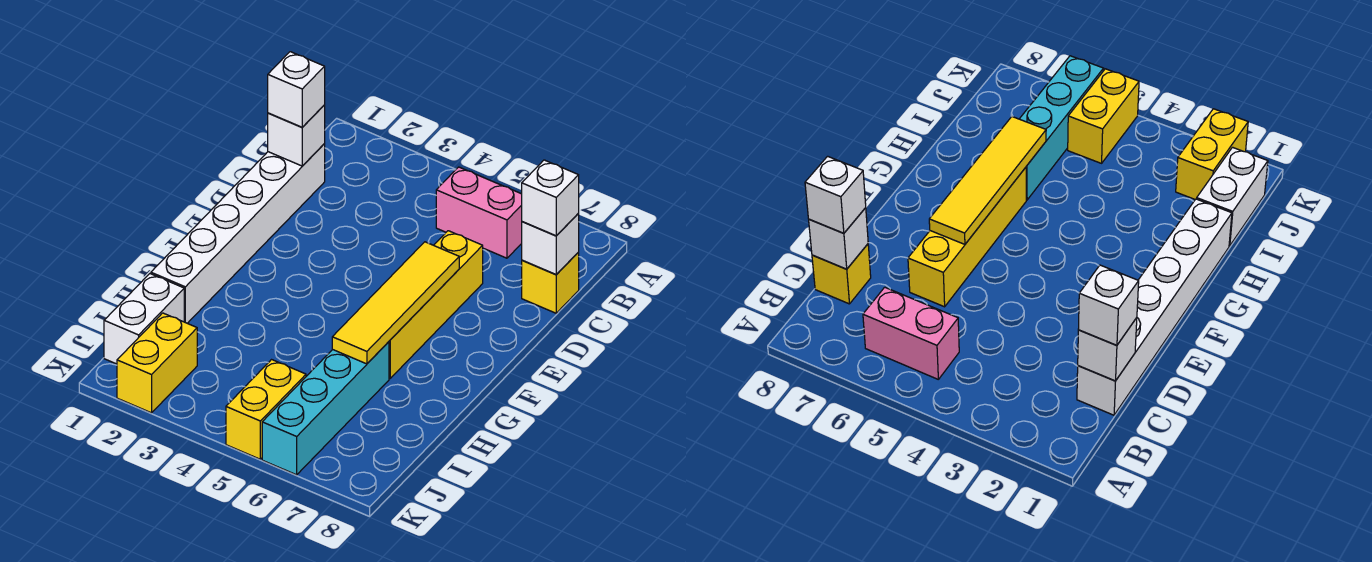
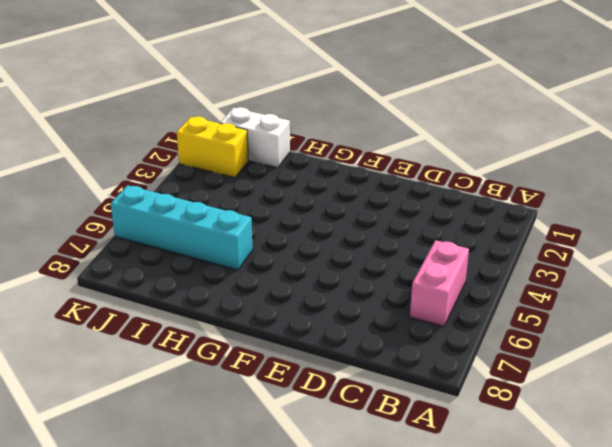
none -> white 1x6 brick [151,144,325,323]
none -> yellow 1x1 brick [522,253,579,313]
none -> yellow 1x4 brick [389,231,483,378]

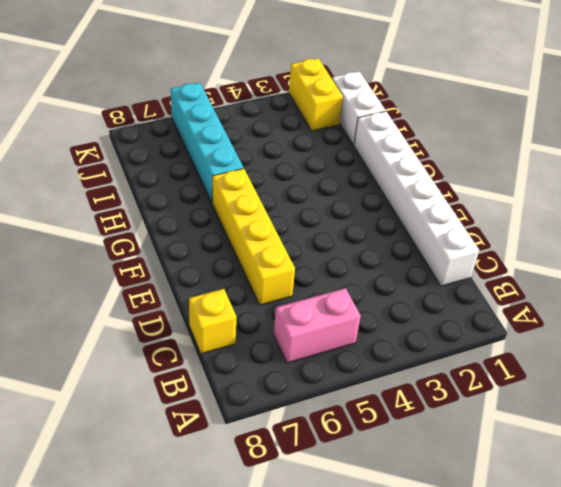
none -> yellow 1x2 brick [226,360,306,459]
none -> white 1x1 brick [268,105,325,166]
none -> white 1x1 brick [522,214,579,275]

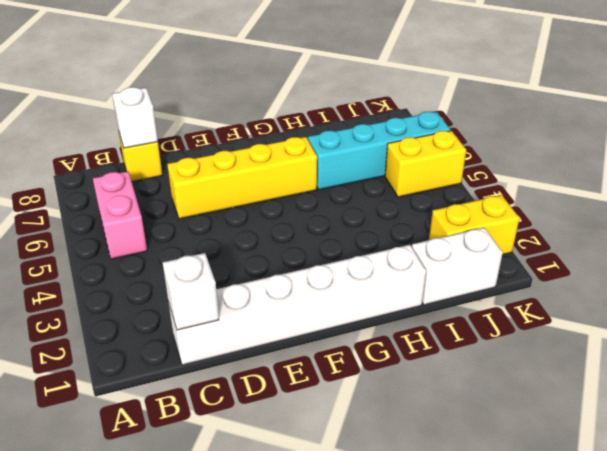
none -> yellow 1x4 tile [332,242,459,364]
none -> white 1x1 brick [268,52,325,127]
none -> white 1x1 brick [522,160,579,236]

